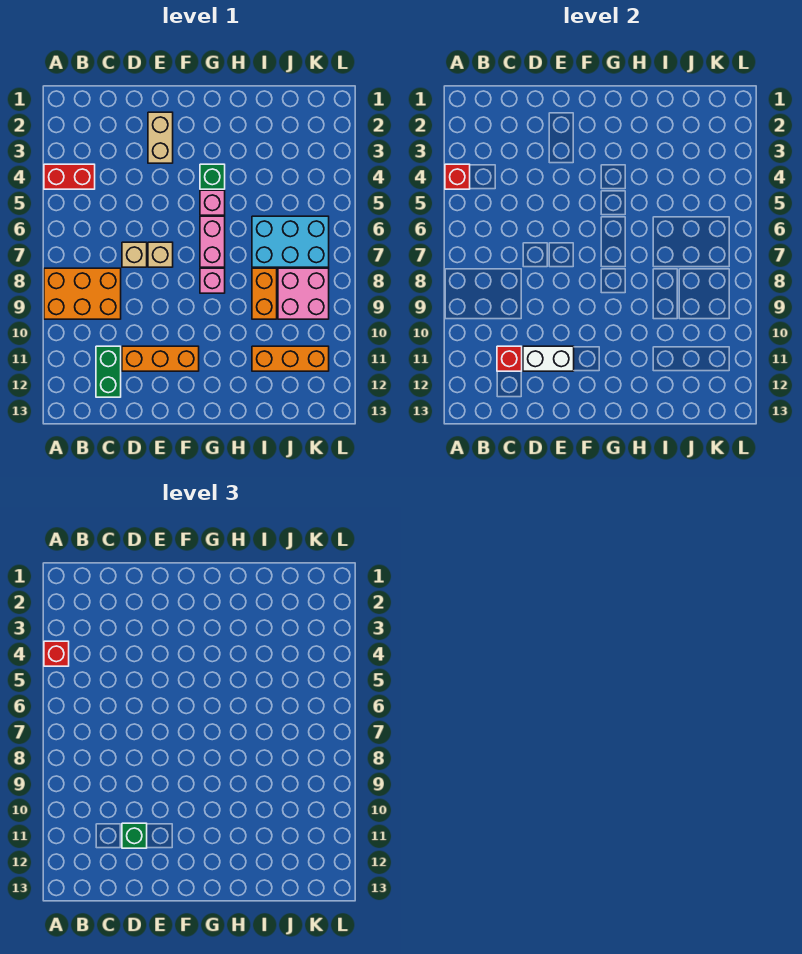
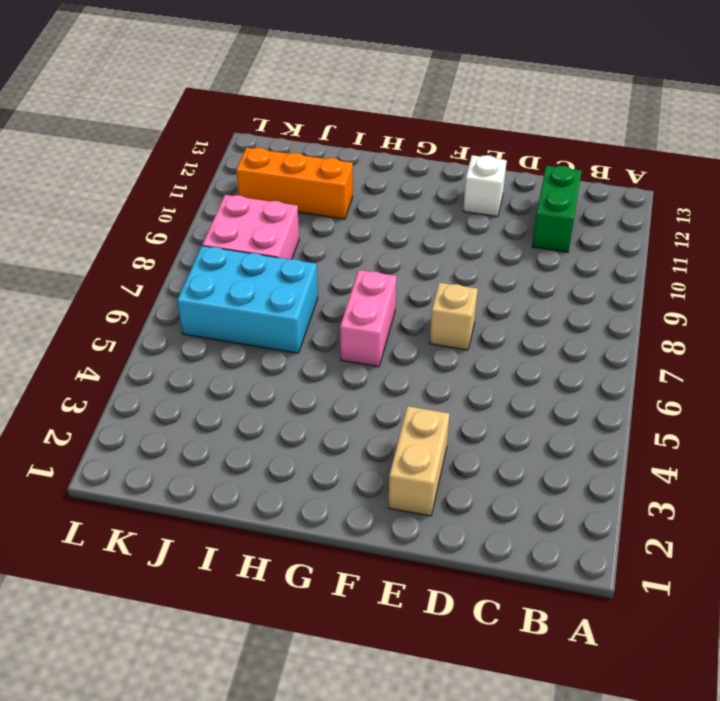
white 1x1 brick [463,155,507,217] -> none
none -> red 1x2 brick [44,164,95,189]
none -> orange 2x3 brick [44,268,121,319]
none -> tan 1x1 brick [122,242,147,267]

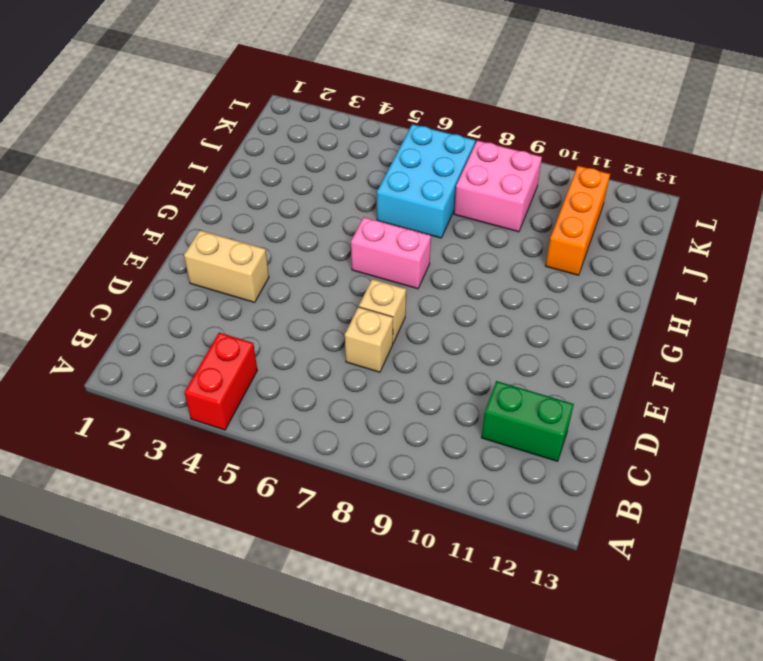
none -> orange 2x3 brick [44,268,121,319]
none -> orange 1x3 brick [122,346,199,371]
none -> green 1x1 brick [200,164,225,189]

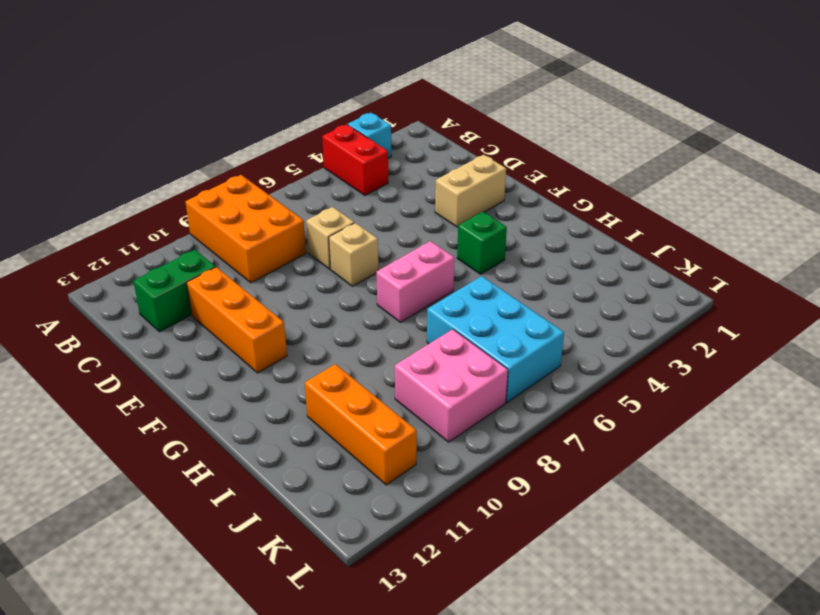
cyan 1x1 brick [348,113,391,158] -> none
none -> pink 1x1 brick [200,190,225,215]
none -> pink 1x1 brick [200,268,225,293]
none -> orange 1x2 brick [252,268,277,319]

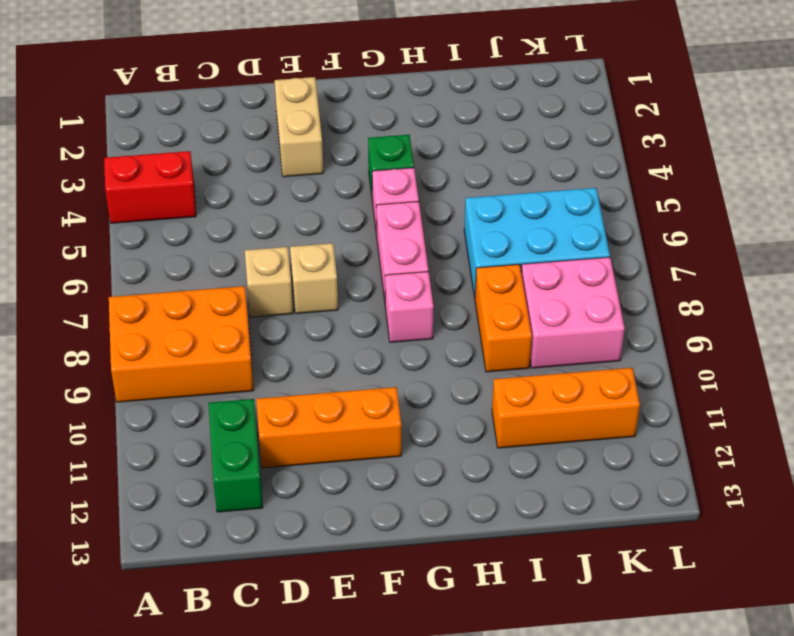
none -> red 1x1 brick [445,164,470,189]
none -> red 1x1 brick [497,346,522,371]
none -> white 1x2 brick [523,346,574,371]

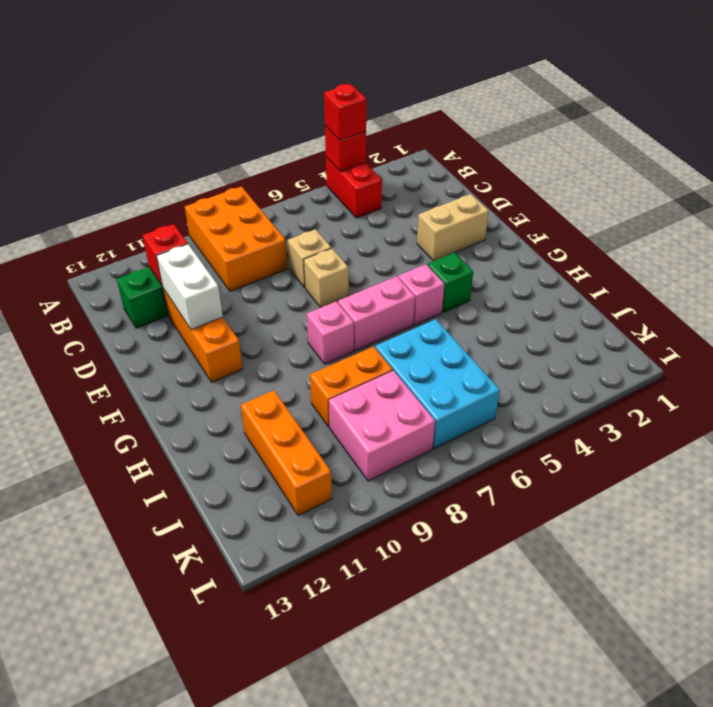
none -> green 1x1 brick [122,823,147,848]

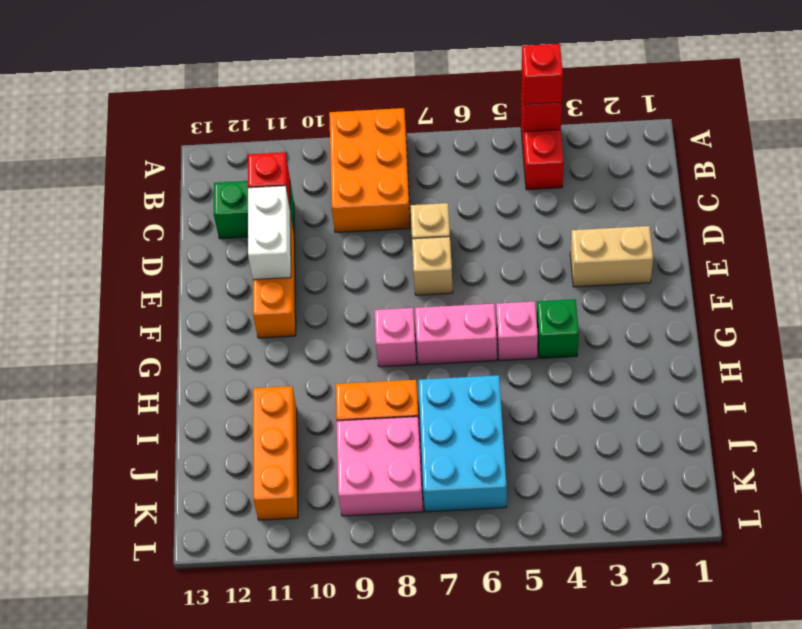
none -> green 1x1 brick [122,823,147,848]

